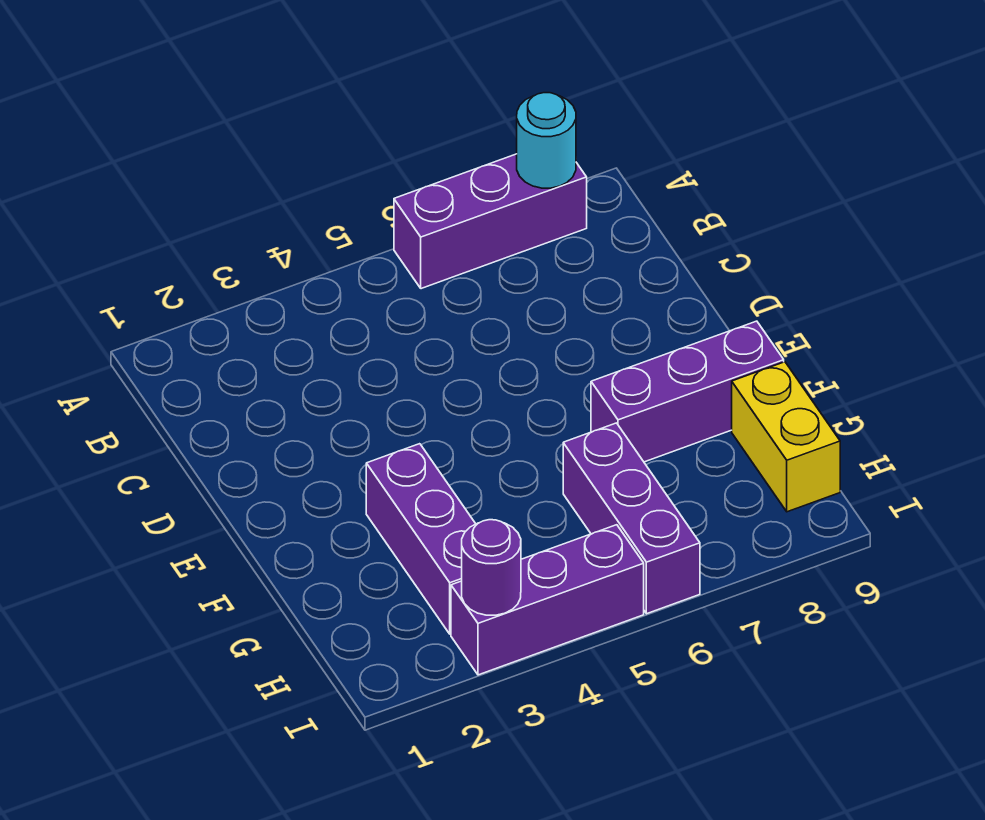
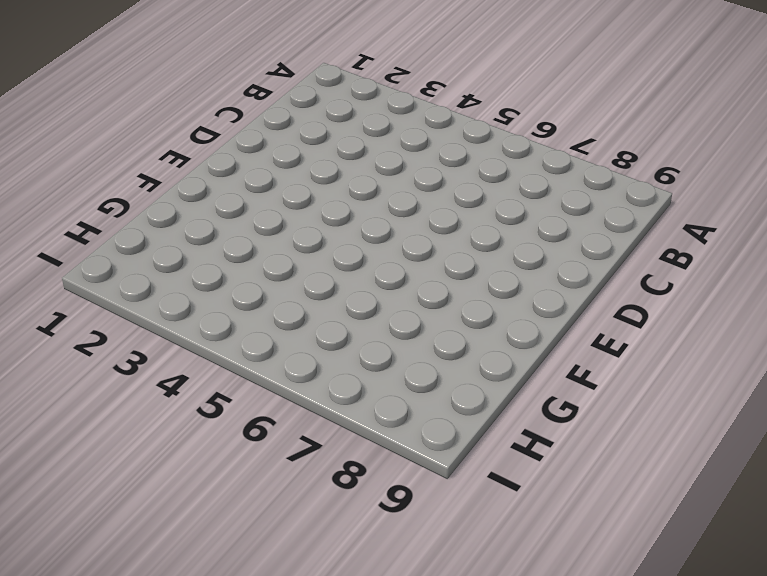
none -> purple 1x3 brick [394,154,587,289]
none -> purple 1x3 brick [366,444,475,634]

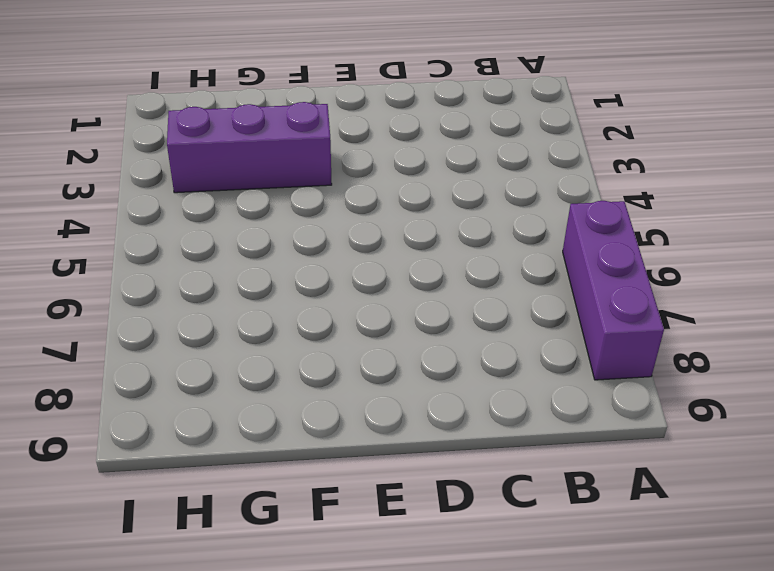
none -> purple 1x3 brick [591,321,784,462]
none -> purple 1x3 brick [563,423,700,614]

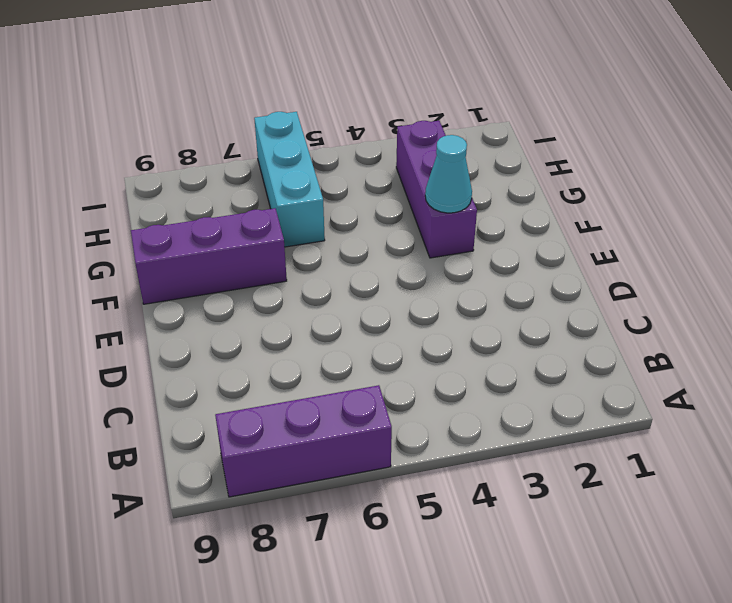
cyan 1x1 cone [425,135,472,213] -> none
cyan 1x3 brick [254,112,325,247] -> purple 1x3 brick [563,423,700,614]
none -> yellow 1x2 brick [732,362,840,512]
none -> purple 1x3 brick [451,525,644,675]

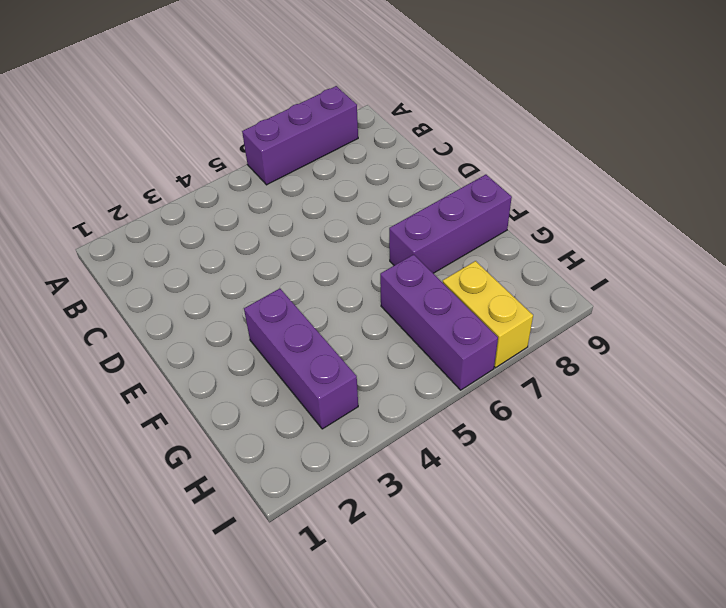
yellow 1x2 brick [443,261,533,368] -> yellow 1x2 brick moved to [732,362,840,512]
none -> purple 1x3 brick [451,525,644,675]
none -> cyan 1x1 round brick [517,93,576,188]

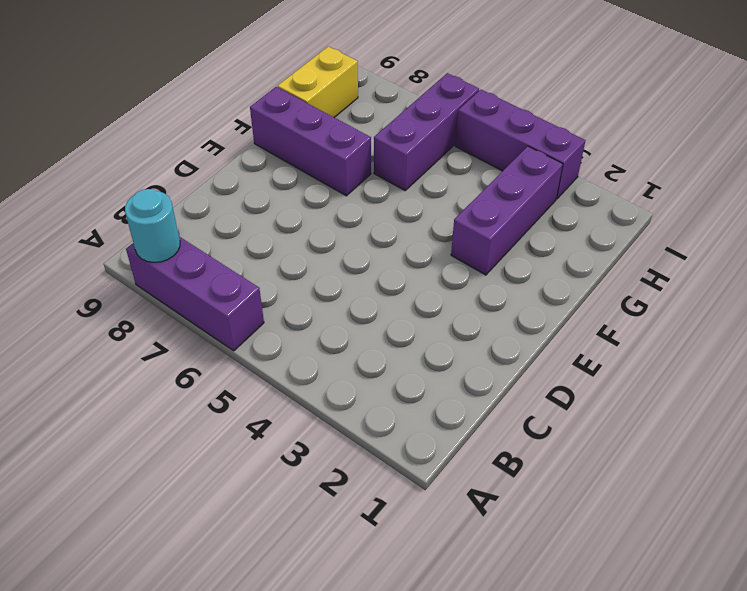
none -> purple 1x1 round brick [462,520,521,615]

